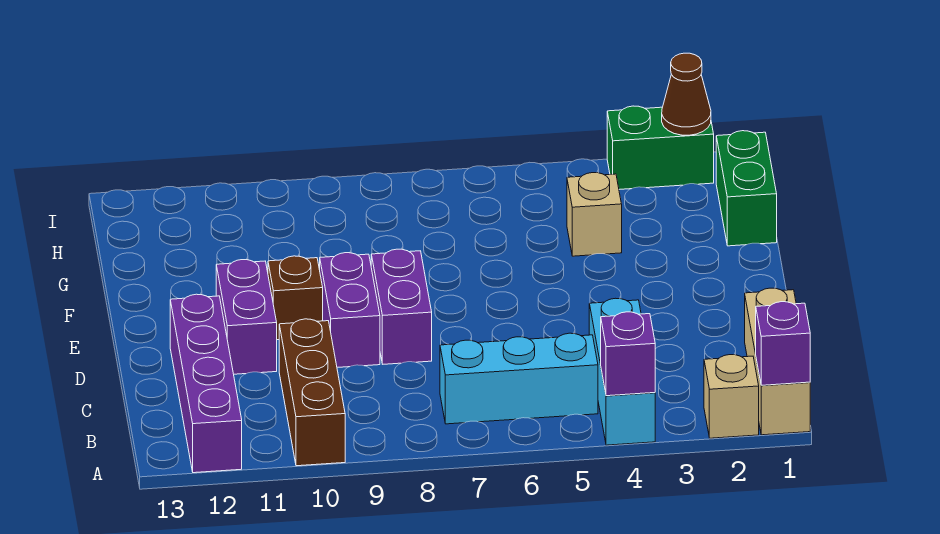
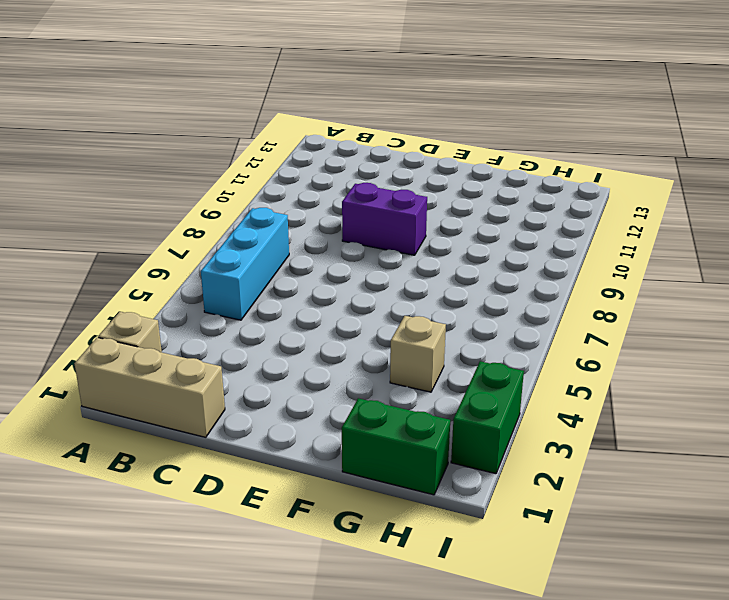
none -> cyan 1x3 brick [589,298,655,445]
none -> brown 1x3 brick [279,319,345,466]
none -> purple 1x4 brick [170,294,242,473]

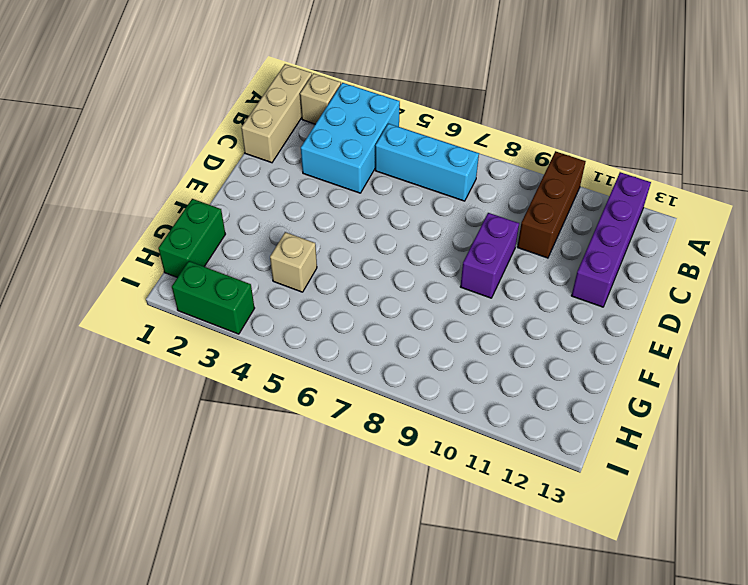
cyan 2x3 brick [301,83,400,193] -> cyan 1x3 brick [589,298,655,445]
none -> purple 1x2 brick [371,249,432,364]
none -> purple 1x2 brick [216,260,277,374]
none -> brown 1x1 brick [268,256,323,340]

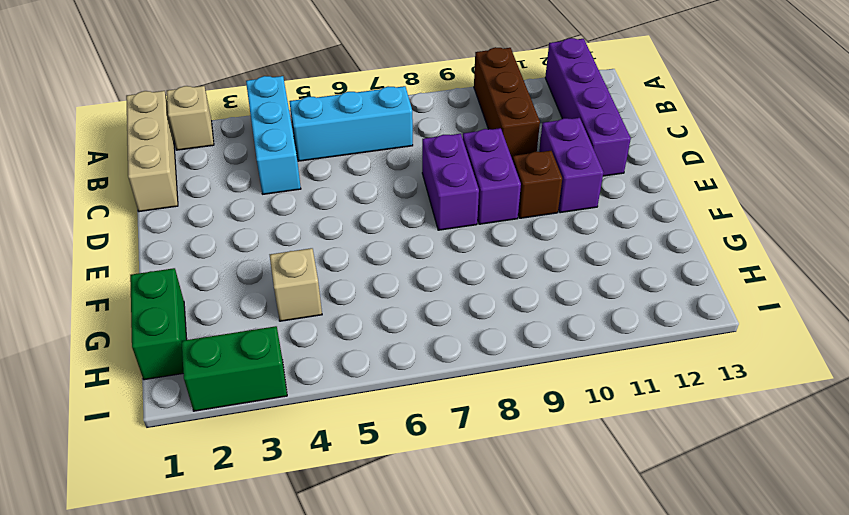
none -> purple 1x1 brick [756,302,810,385]
none -> purple 1x1 brick [601,312,655,396]
none -> brown 1x1 cone [662,53,711,135]

